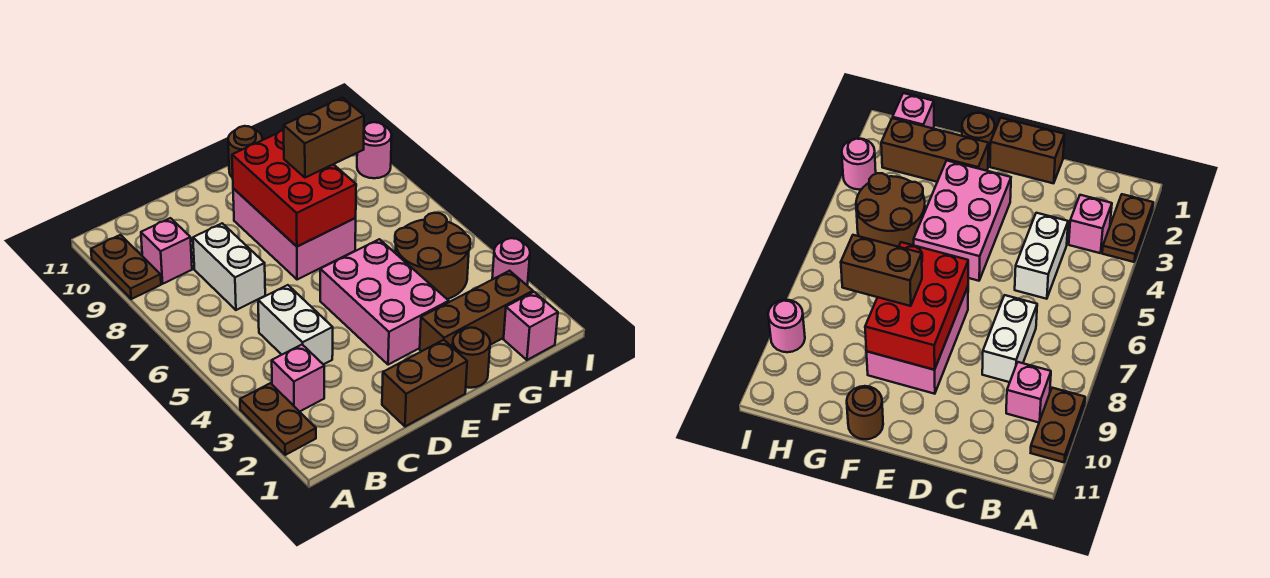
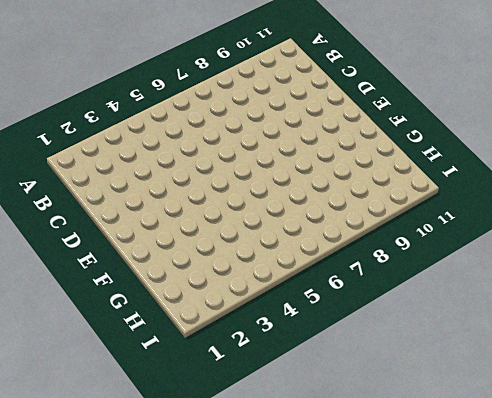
none -> brown 1x2 plate [240,383,316,455]
none -> brown 1x2 plate [91,235,161,299]
none -> pink 1x1 brick [272,345,324,412]

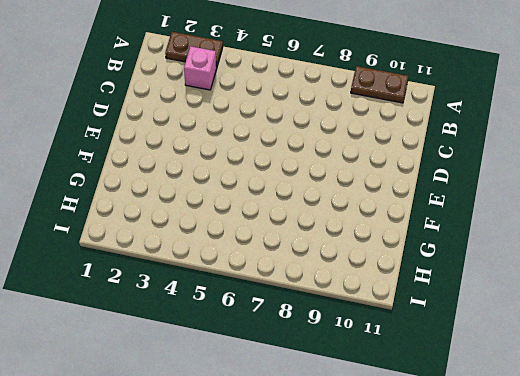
none -> pink 1x1 brick [141,218,192,284]
none -> white 1x2 brick [258,285,333,365]
none -> white 1x2 brick [193,223,265,310]

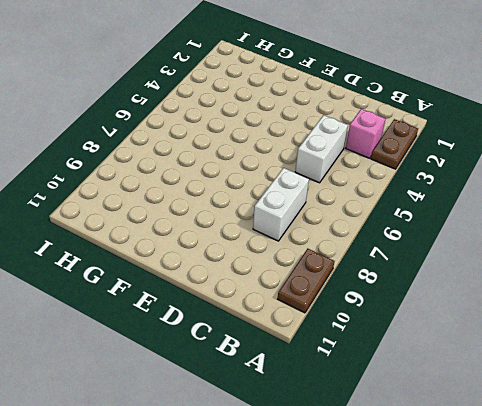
none -> pink 1x1 brick [141,218,192,284]
none -> brown 1x2 brick [382,340,467,427]
none -> pink 2x3 brick [320,239,449,365]

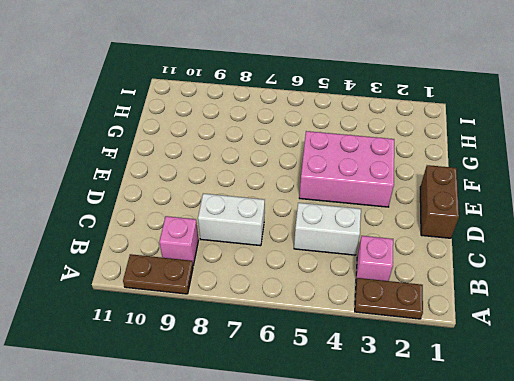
none -> pink 2x3 brick [233,189,356,280]
none -> brown 1x1 round brick [453,328,490,388]
none -> brown 1x3 brick [420,271,533,351]

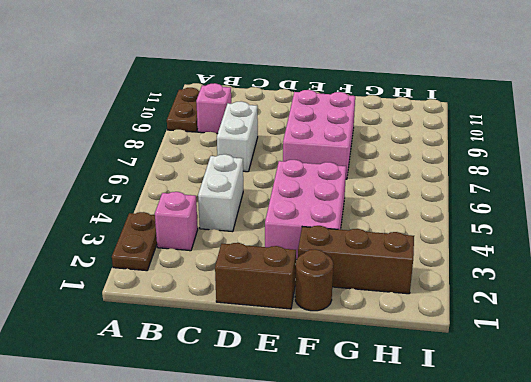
none -> brown 1x1 round brick [228,126,262,178]
none -> brown 2x2 round brick [395,213,470,299]
none -> pink 1x1 brick [504,292,558,360]

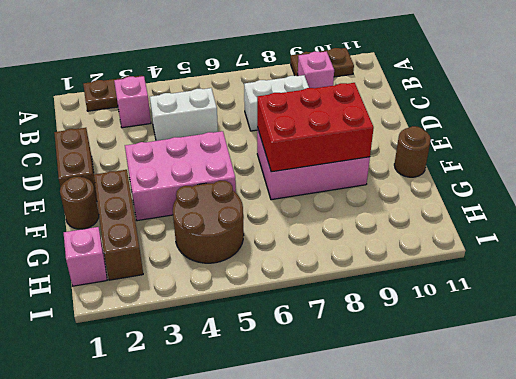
none -> pink 1x1 round brick [492,238,530,285]
none -> pink 1x1 round brick [357,122,392,178]
none -> brown 1x2 brick [284,98,364,178]

